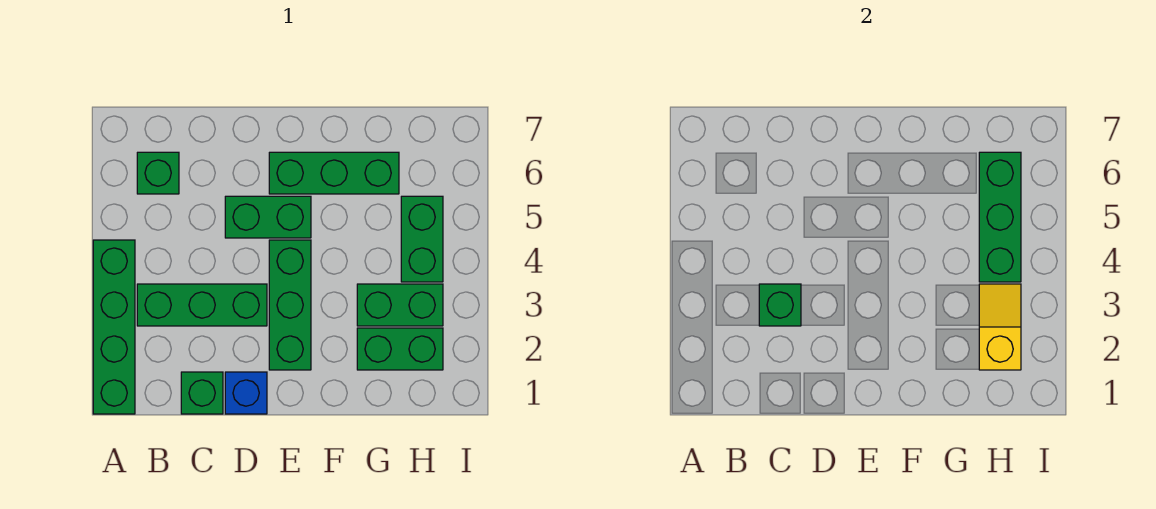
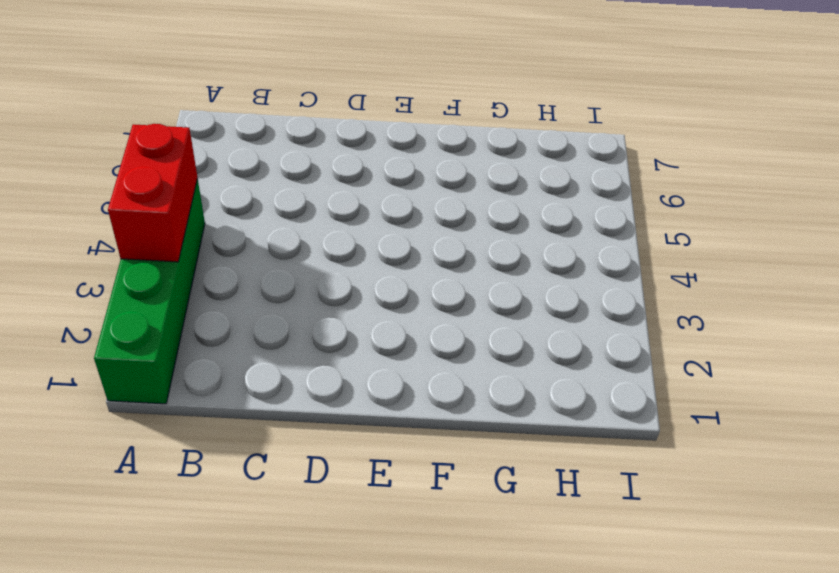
red 1x2 brick [108,124,197,262] -> none
none -> green 1x3 brick [137,284,267,326]
none -> green 1x1 brick [137,152,179,194]
none -> green 1x1 brick [181,372,223,414]

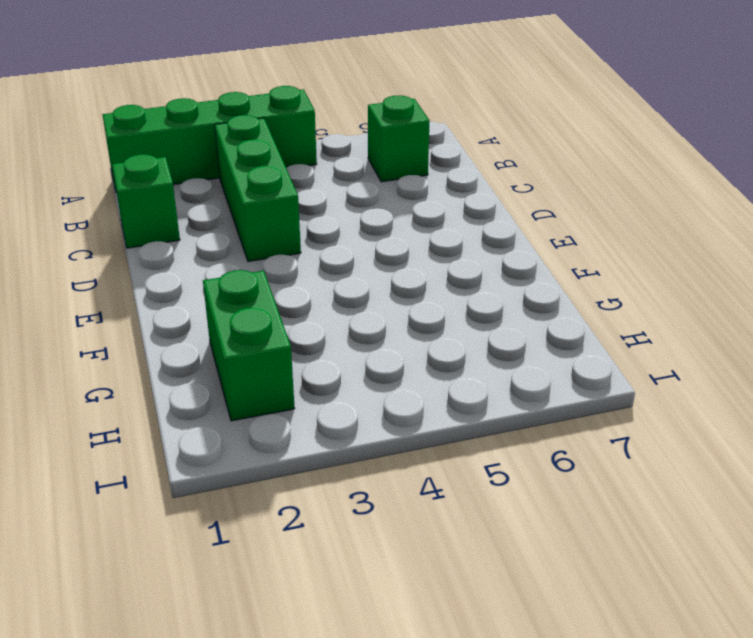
none -> blue 1x1 brick [225,372,267,414]
none -> green 1x2 brick [225,196,311,238]
none -> green 1x3 brick [269,240,311,370]

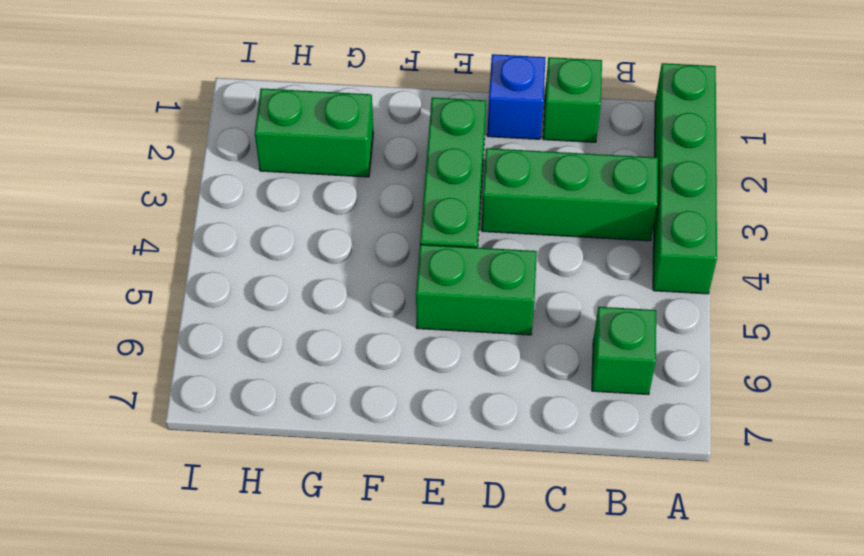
none -> green 1x3 brick [269,152,399,194]
none -> green 1x2 brick [357,284,443,326]
none -> green 1x2 brick [401,196,443,282]

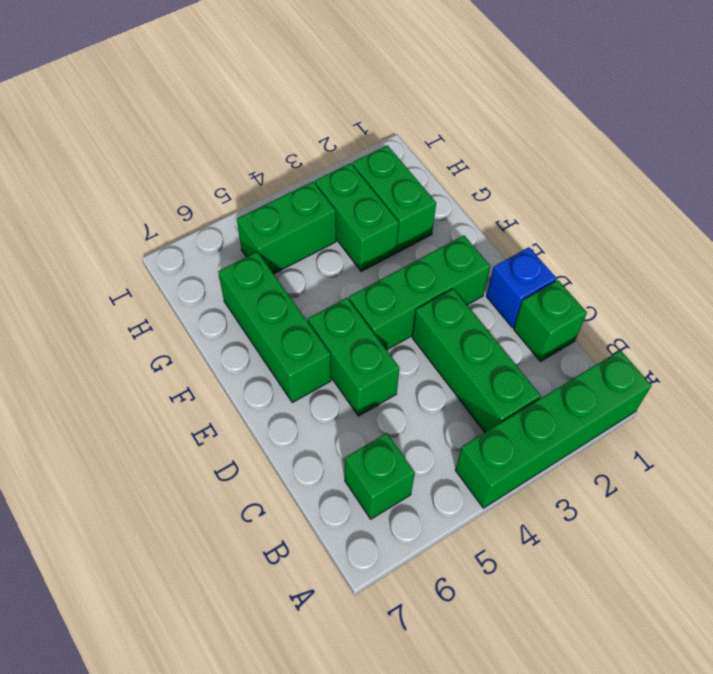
none -> green 1x1 brick [759,284,801,326]
none -> yellow 1x2 slope [979,284,1021,370]
none -> green 1x3 brick [979,152,1021,282]

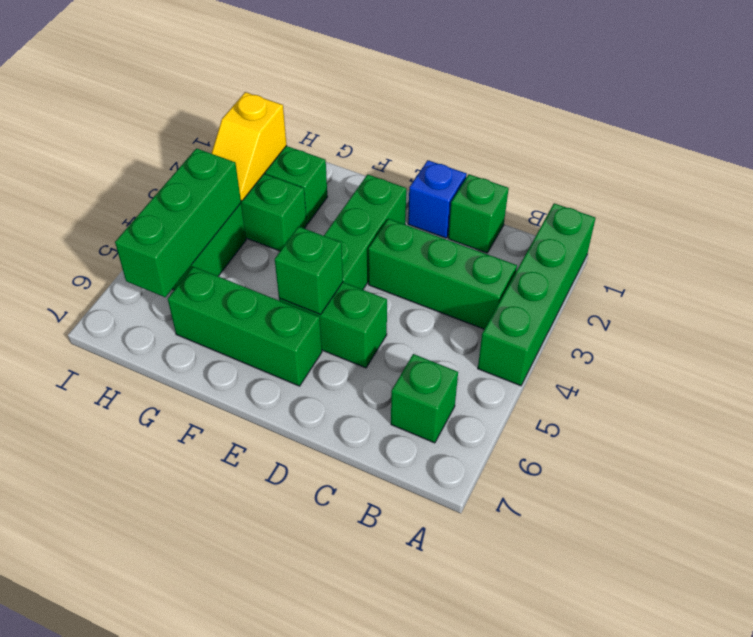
green 1x1 brick [275,227,343,314] -> green 1x1 brick moved to [759,284,801,326]

